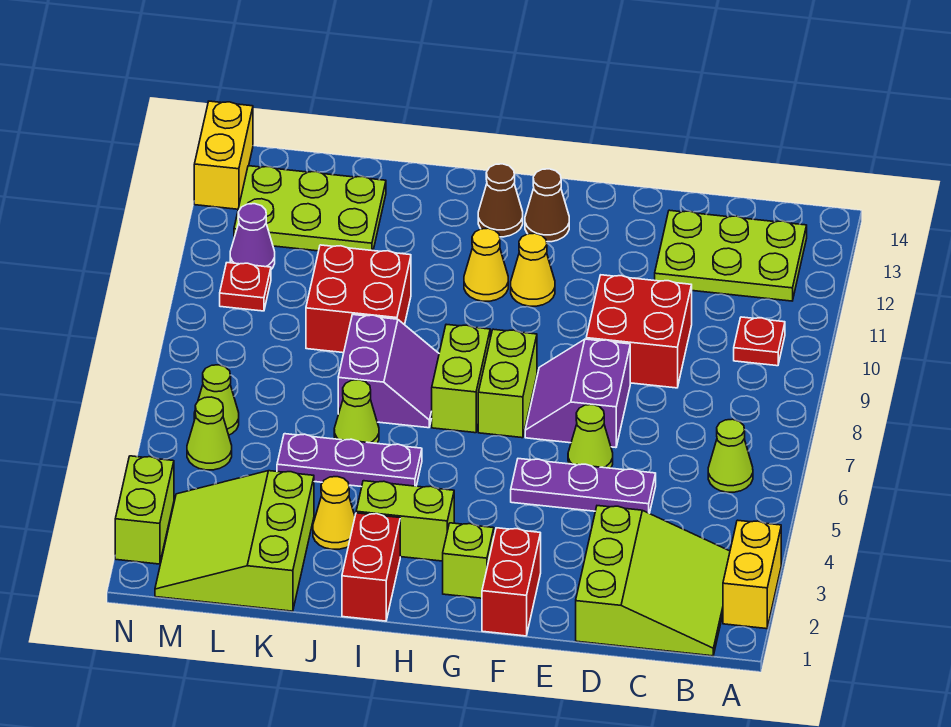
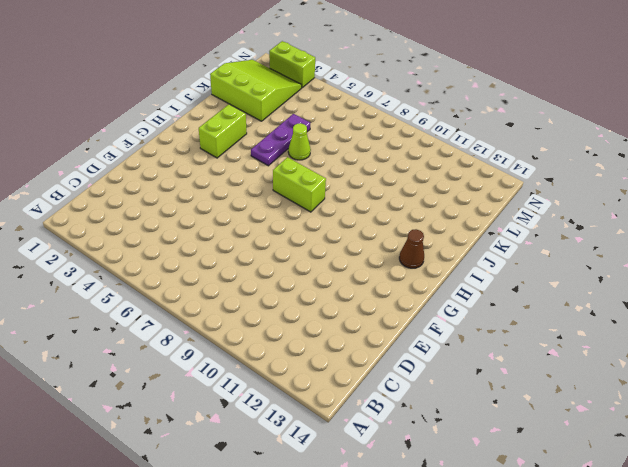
none -> yellow 1x2 brick [723,520,781,629]
none -> lime 3x3 slope [576,506,730,656]
none -> lime 1x1 cone [708,419,753,492]
none -> red 1x1 plate [734,317,785,366]

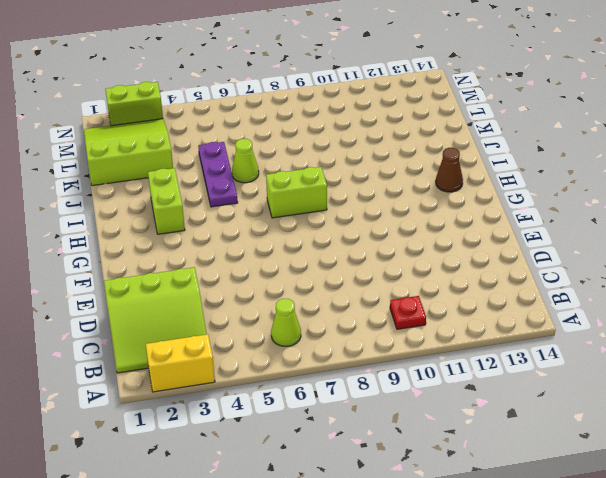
none -> lime 2x3 plate [655,210,807,301]
none -> purple 1x3 plate [511,459,656,513]
none -> red 2x2 brick [586,275,692,388]
none -> lime 1x1 cone [568,405,613,468]

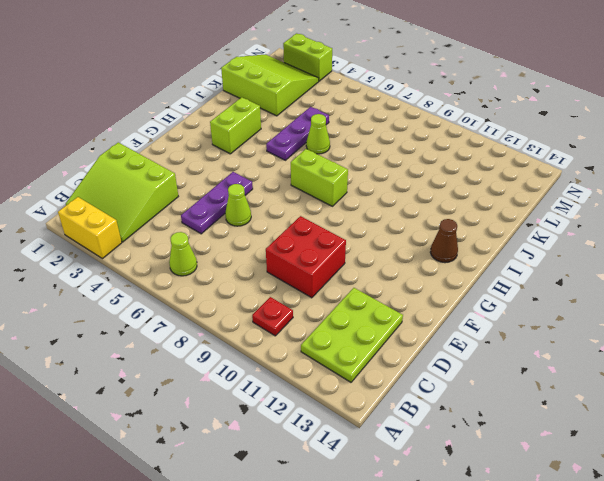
none -> purple 2x2 slope [525,339,630,448]
none -> red 1x2 brick [482,528,541,636]
none -> lime 1x1 brick [443,523,494,598]
none -> lime 1x2 brick [478,329,537,438]

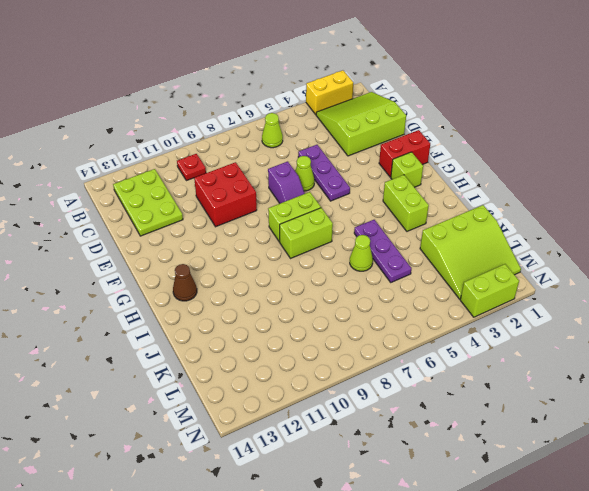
purple 1x2 slope [268,161,305,203] -> purple 2x2 slope [525,339,630,448]
none -> yellow 1x1 cone [511,233,555,306]
none -> brown 1x1 cone [525,169,569,242]
none -> yellow 1x1 cone [464,228,508,301]
none -> red 1x2 brick [342,513,400,621]

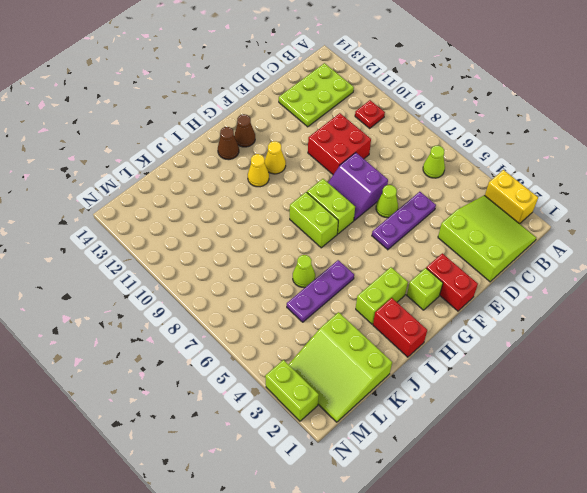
none -> purple 2x2 slope [338,315,439,428]
none -> yellow 1x1 cone [313,477,355,549]
none -> red 2x2 brick [306,245,411,353]
none -> lime 2x3 plate [234,166,386,251]

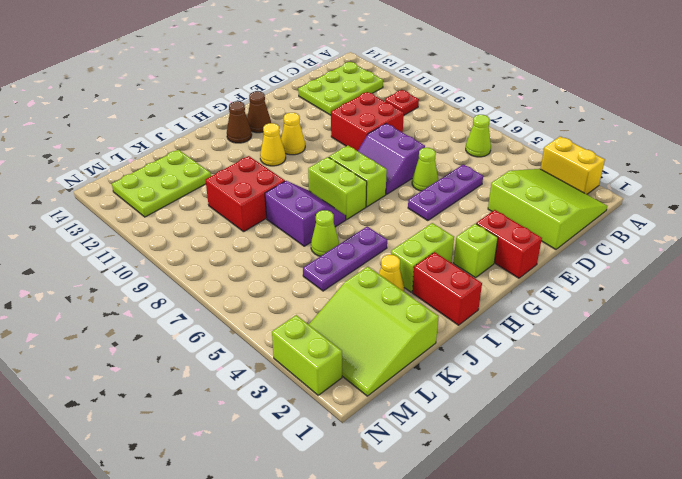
none -> lime 1x1 cone [187,397,232,470]
none -> lime 1x1 cone [194,365,239,435]
none -> red 1x1 plate [220,263,271,311]
none -> purple 1x1 cone [230,204,275,269]

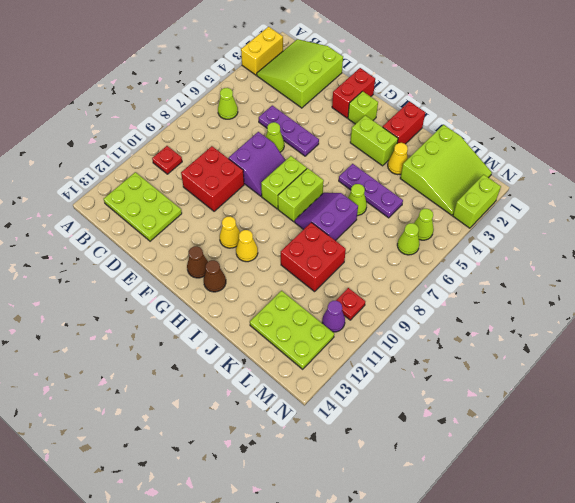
none -> yellow 1x2 brick [194,101,253,209]

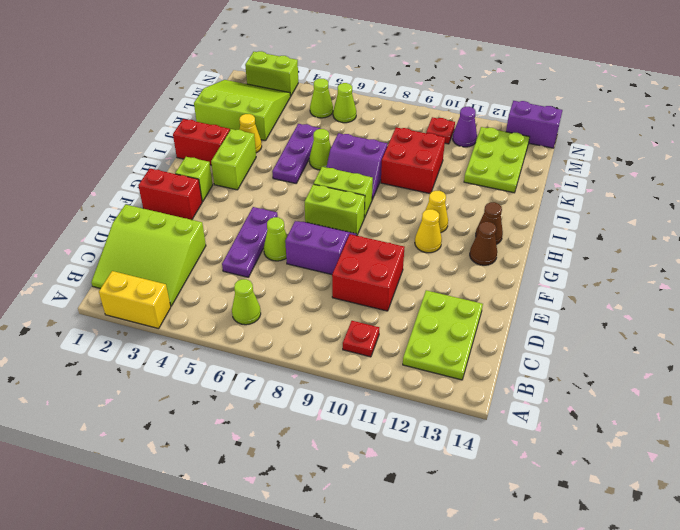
purple 1x2 brick [506,101,562,148] -> yellow 1x2 brick [194,101,253,209]

